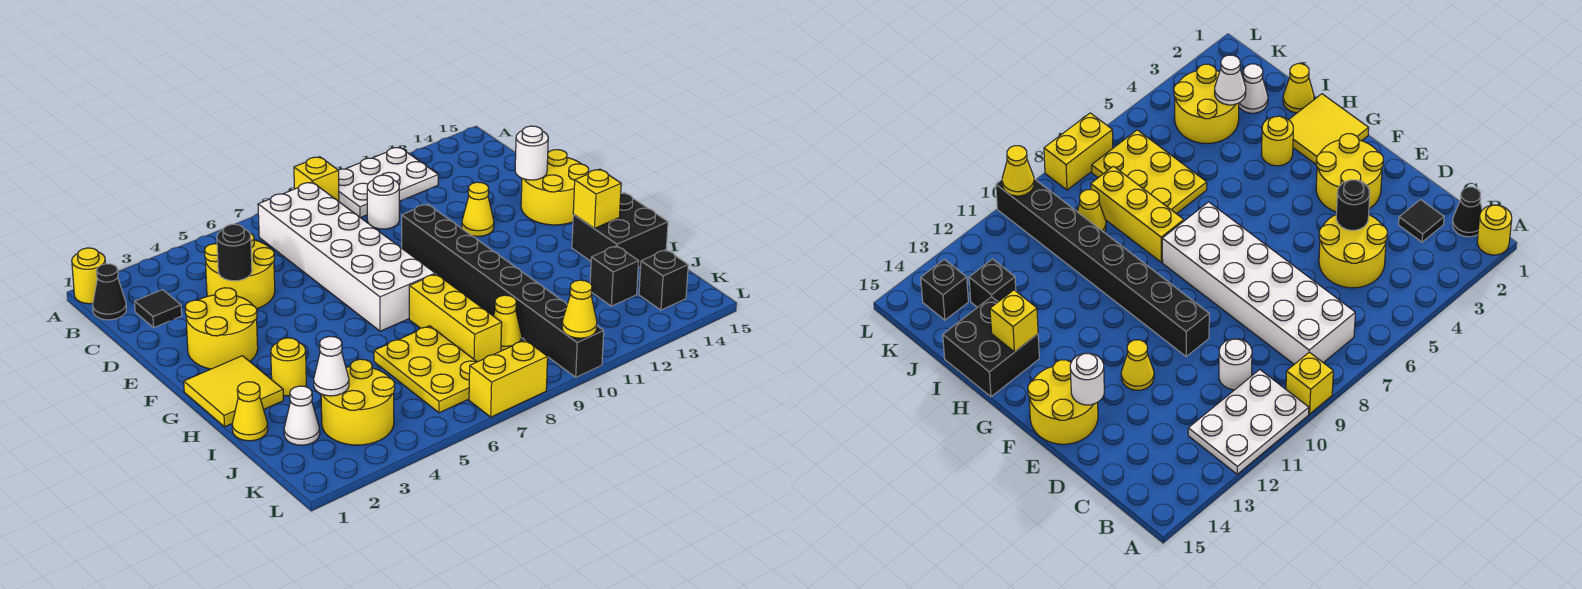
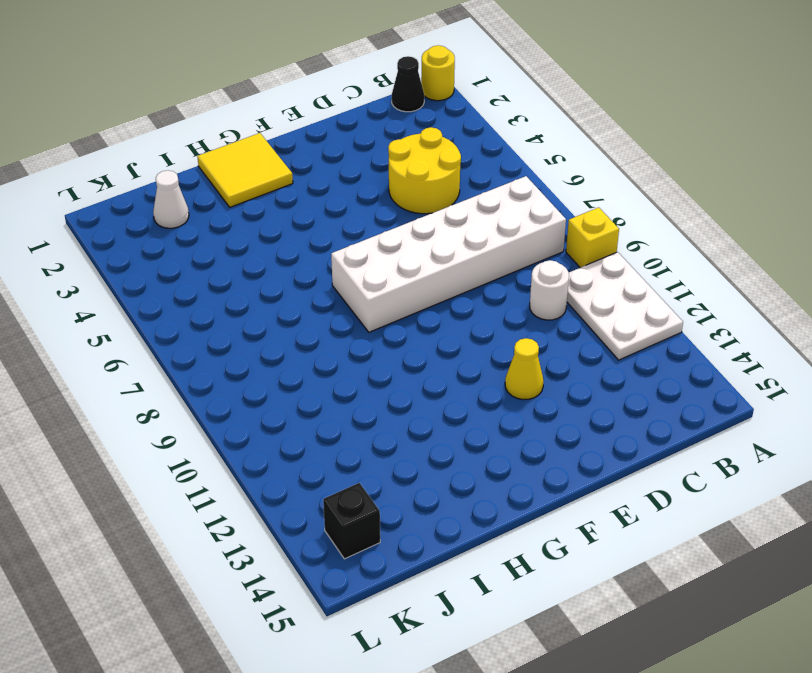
none -> black 1x1 tile [135,290,182,327]
none -> yellow 2x2 round brick [185,288,258,369]
none -> black 1x8 brick [402,204,604,377]

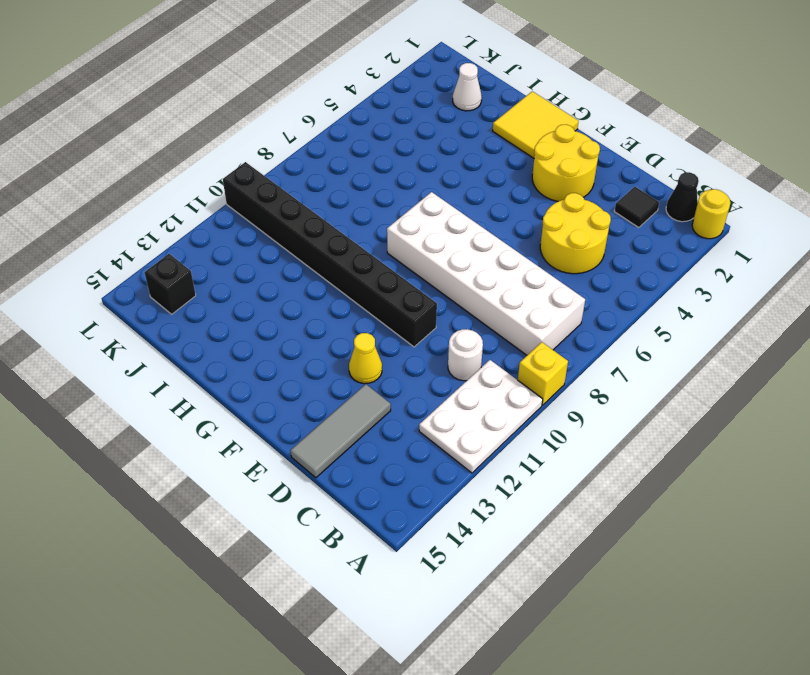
grey 1x3 tile [290,384,391,478] -> none
none -> yellow 2x2 round brick [521,150,589,225]
none -> yellow 1x1 round brick [271,338,306,396]
none -> yellow 1x3 brick [409,274,502,362]

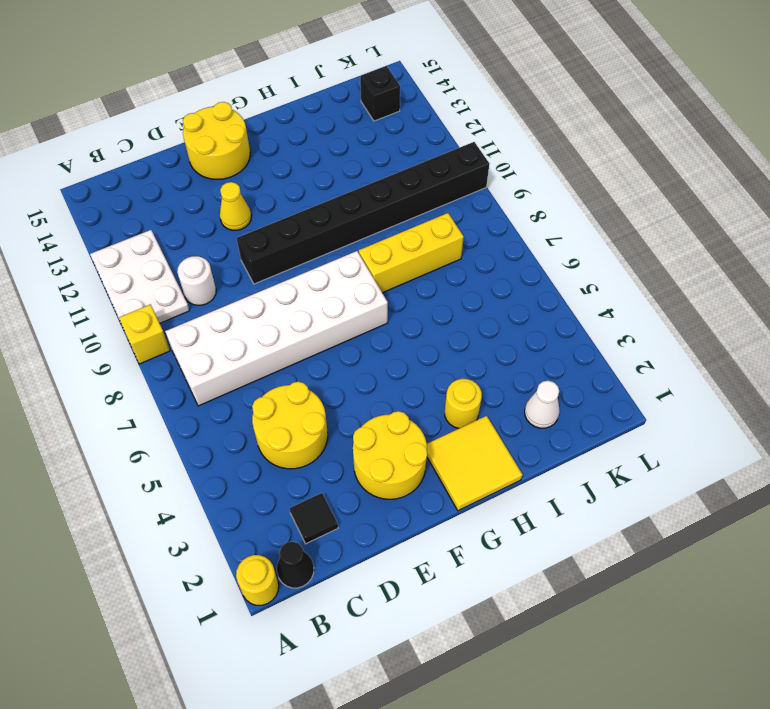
none -> black 2x2 brick [572,193,668,268]
none -> yellow 1x1 cone [232,382,268,441]
none -> yellow 2x3 plate [374,326,477,413]

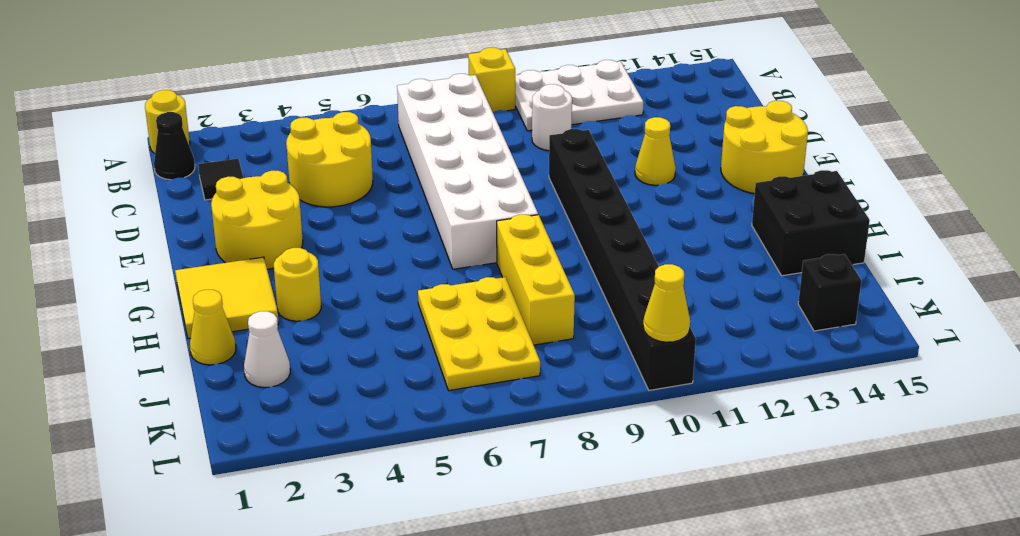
none -> yellow 2x2 round brick [321,359,395,445]
none -> yellow 1x1 cone [494,295,522,351]
none -> black 1x1 brick [590,246,639,306]

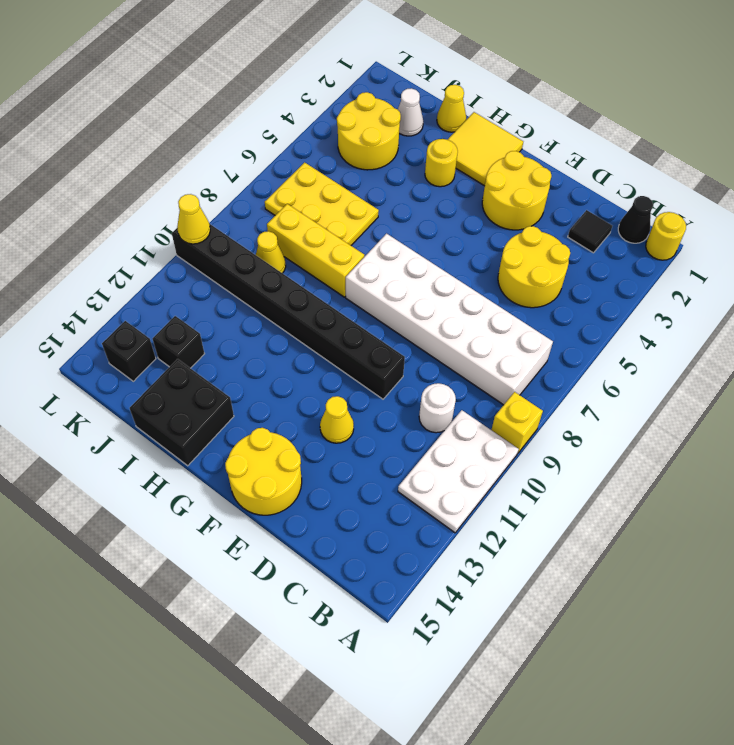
none -> yellow 1x2 brick [469,340,548,417]
none -> black 1x1 round brick [217,224,252,281]
none -> white 1x1 round brick [515,126,548,180]

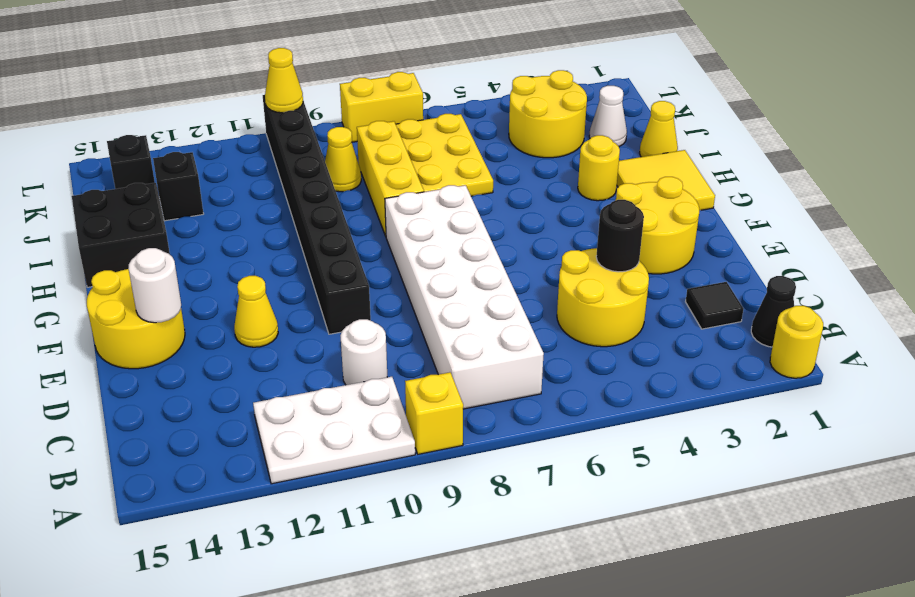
none -> yellow 1x1 brick [573,169,621,228]
none -> white 1x1 cone [314,336,349,396]

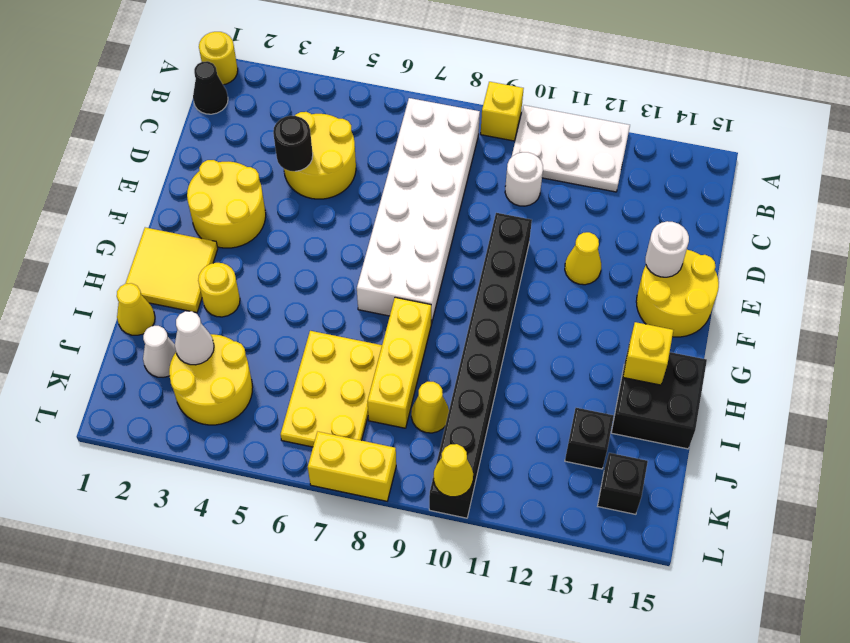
none -> black 1x1 tile [135,290,182,327]

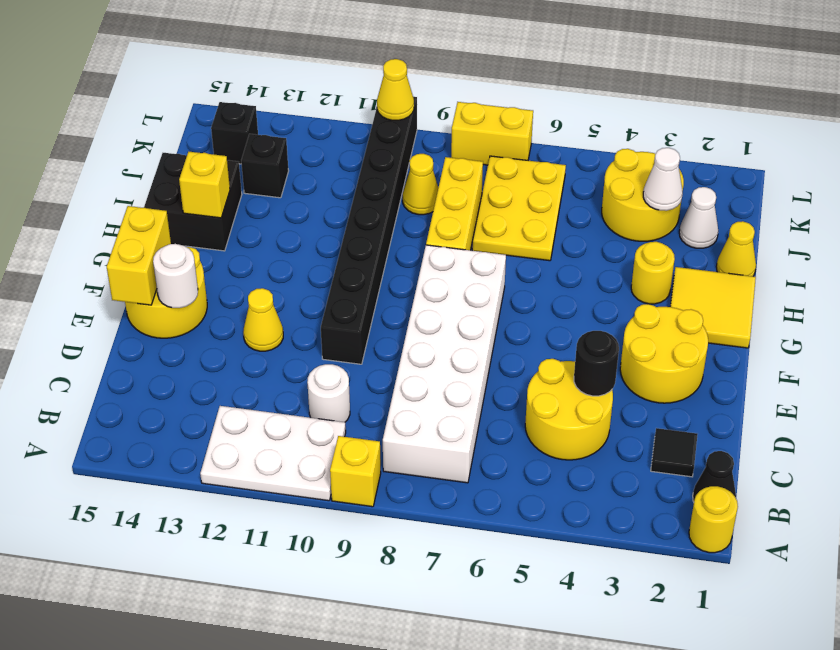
yellow 1x2 brick [107,206,171,305] -> none

